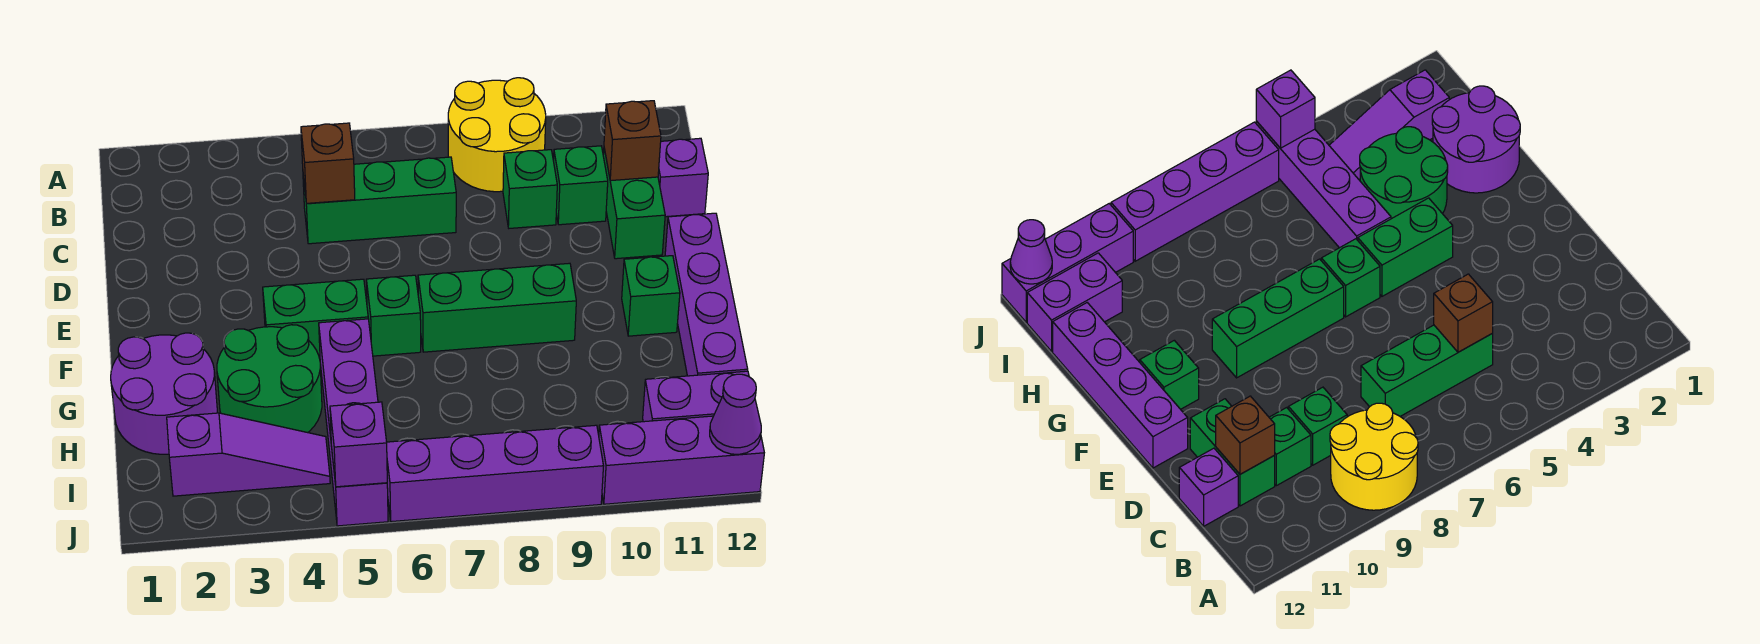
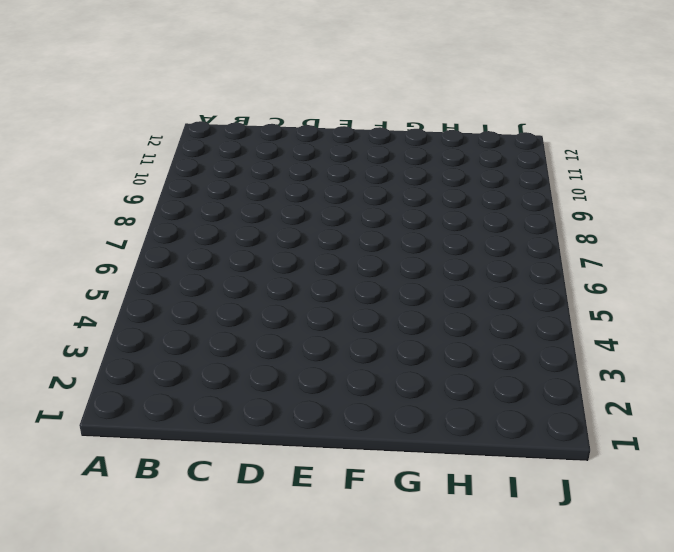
none -> yellow 2x2 round brick [448,78,546,192]
none -> green 1x3 brick [303,157,456,244]
none -> green 1x1 brick [503,150,557,228]

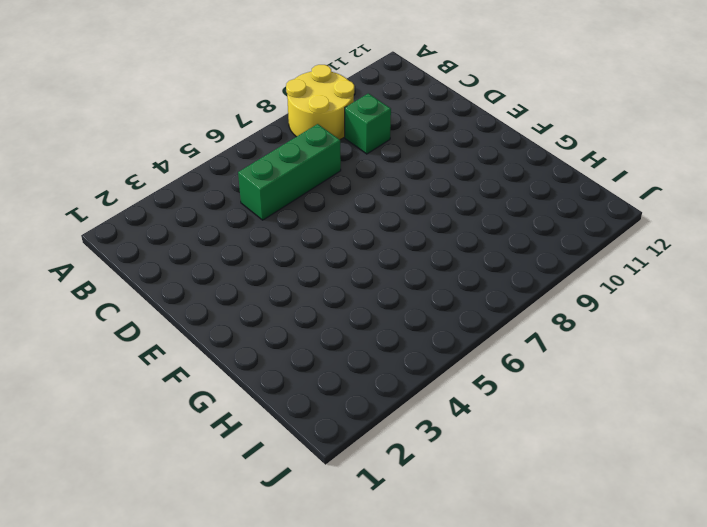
none -> green 1x1 brick [554,146,608,225]
none -> green 1x2 brick [603,149,665,259]
none -> purple 1x1 brick [658,138,708,217]

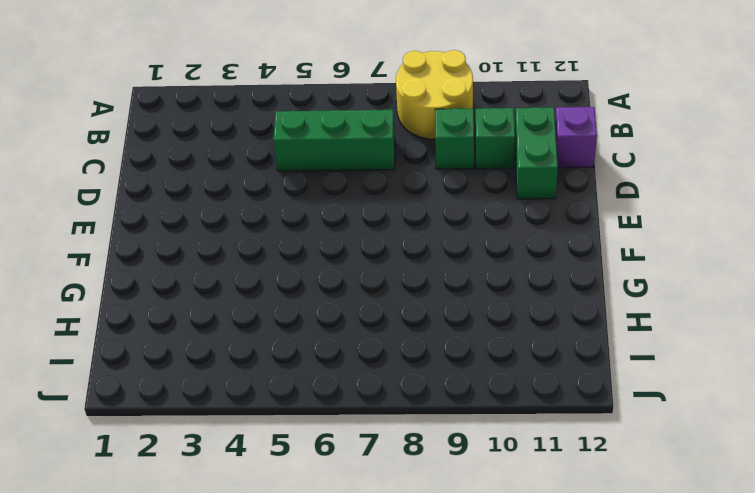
none -> purple 1x4 brick [665,213,748,376]
none -> green 1x2 brick [263,279,368,359]
none -> green 1x1 brick [366,275,421,356]

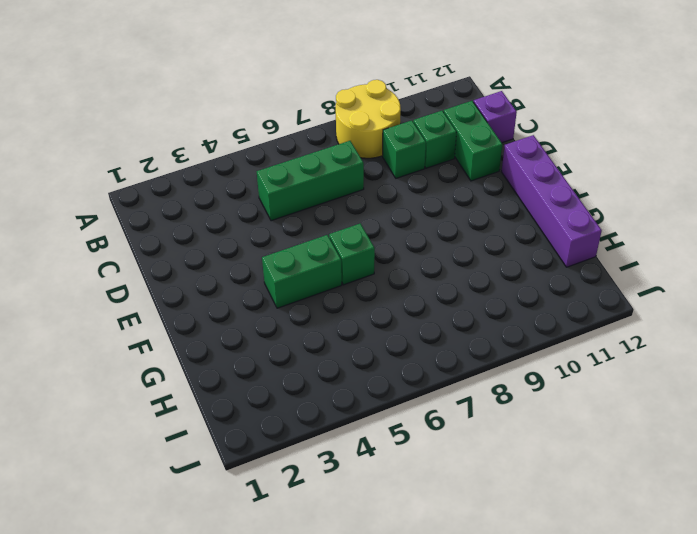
none -> green 1x3 brick [418,263,576,352]
none -> green 1x1 brick [622,256,680,336]
none -> purple 2x2 round brick [111,333,217,454]

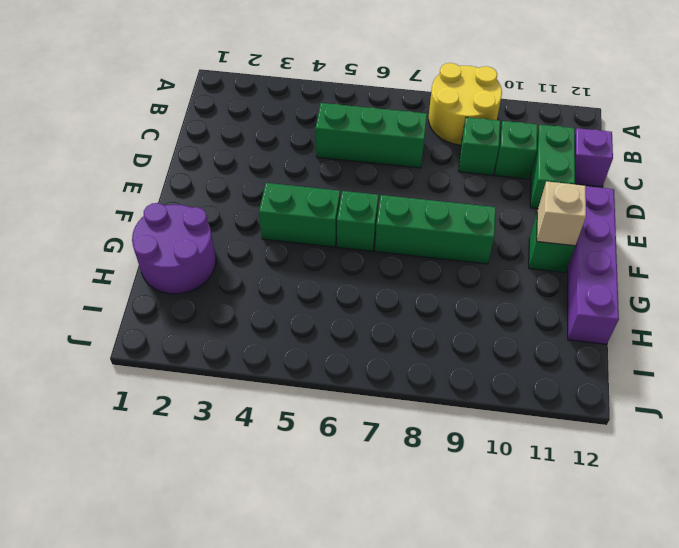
tan 1x1 brick [537,181,586,246] -> none
none -> green 2x2 round brick [217,325,322,433]
none -> purple 1x4 brick [319,319,388,526]
none -> purple 1x3 slope [167,413,330,496]

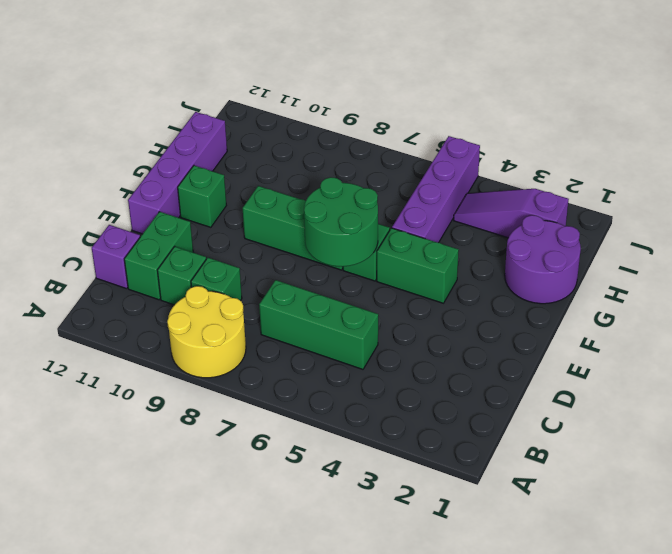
green 2x2 round brick [304,177,378,267] -> green 2x2 round brick moved to [217,325,322,433]
none -> purple 1x2 brick [643,371,749,422]
none -> purple 1x4 brick [387,425,603,522]
none -> purple 1x3 brick [599,416,764,504]

